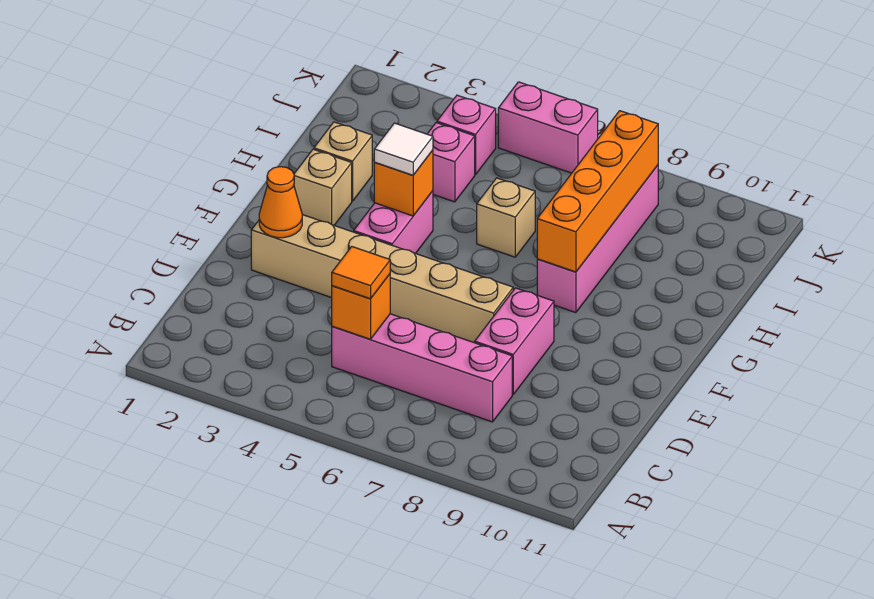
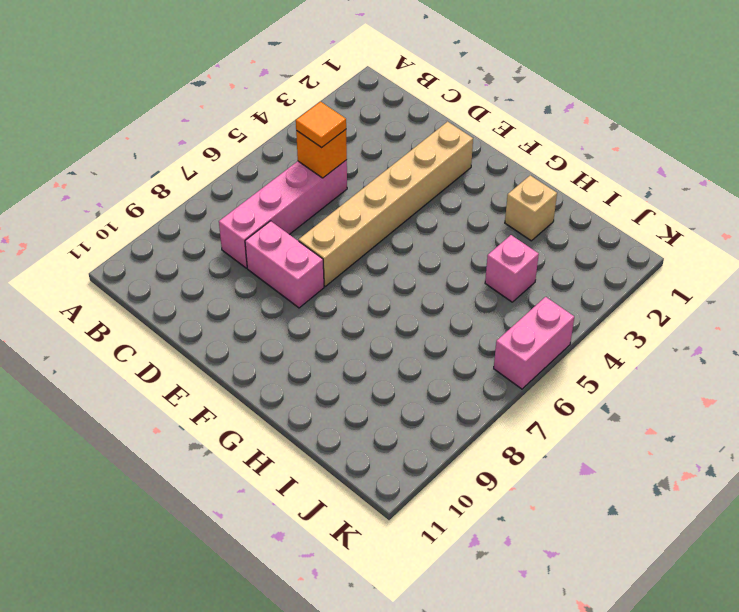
none -> pink 1x2 brick [354,191,433,253]
none -> tan 1x1 brick [294,149,352,225]
none -> pink 1x4 brick [537,165,658,313]

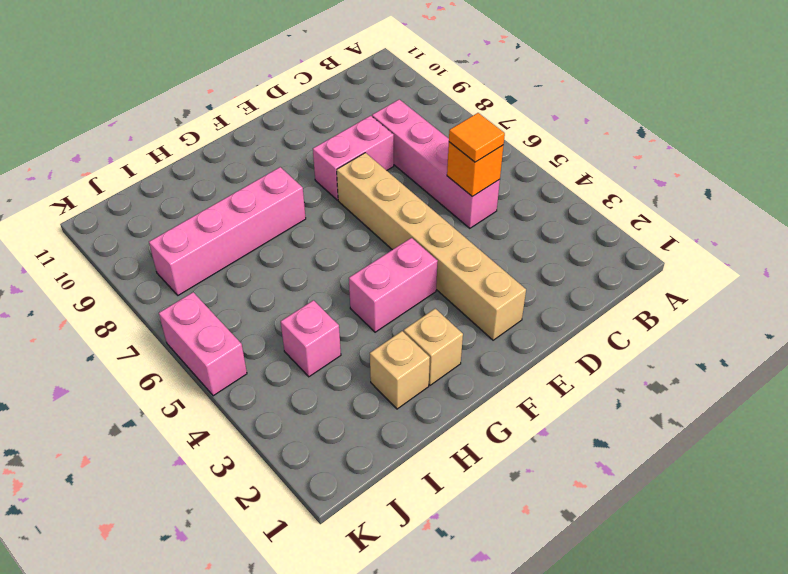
none -> tan 1x1 brick [477,178,535,257]
none -> pink 1x1 brick [437,95,496,175]
none -> orange 1x1 cone [259,167,302,238]

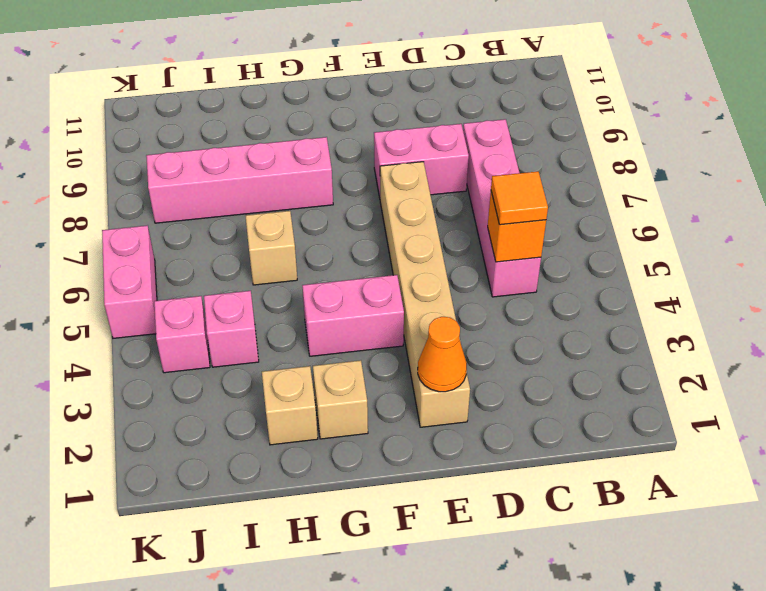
none -> orange 1x1 brick [374,150,433,216]
none -> orange 1x4 brick [537,111,658,272]
none -> white 1x1 tile [374,123,433,175]

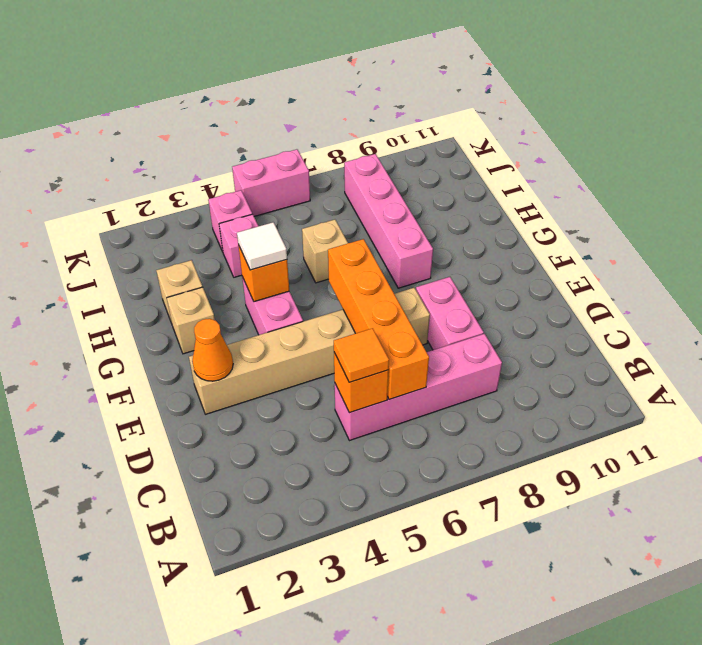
orange 1x4 brick [328,239,429,400] -> orange 1x4 brick moved to [537,111,658,272]

